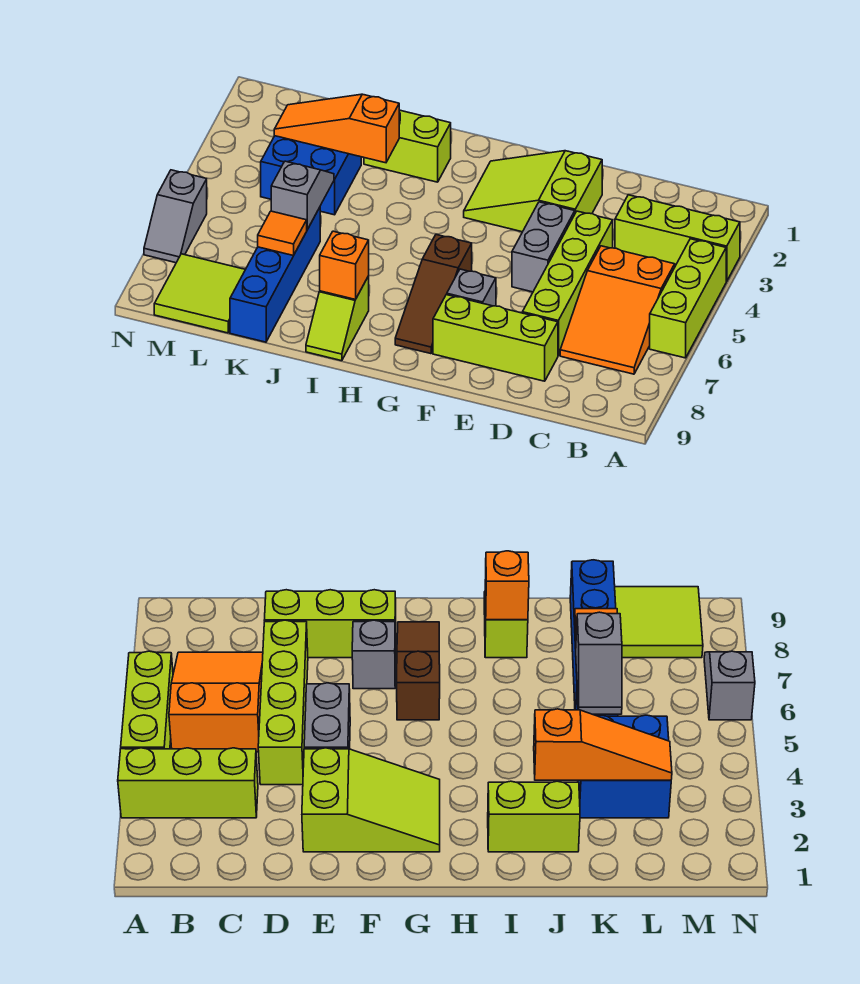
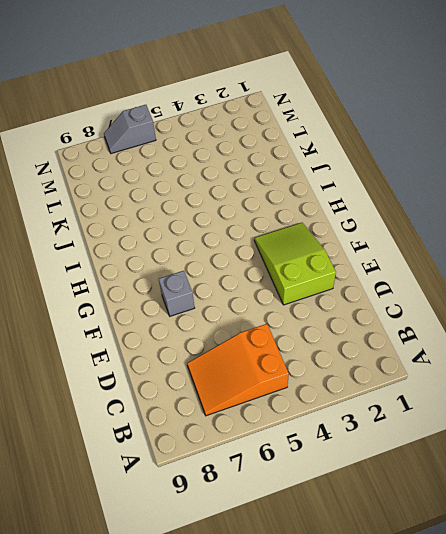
none -> lime 1x3 brick [615,195,740,282]
none -> lime 1x3 brick [650,239,726,358]
none -> lime 1x4 brick [522,211,613,356]

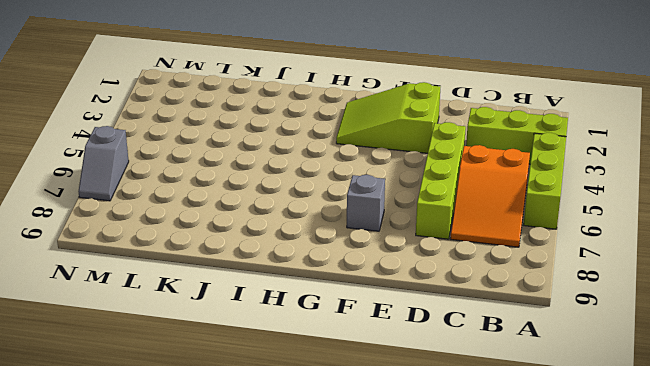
none -> lime 1x3 brick [433,295,558,381]
none -> grey 1x2 brick [512,202,575,292]
none -> brown 1x3 slope [395,235,472,354]

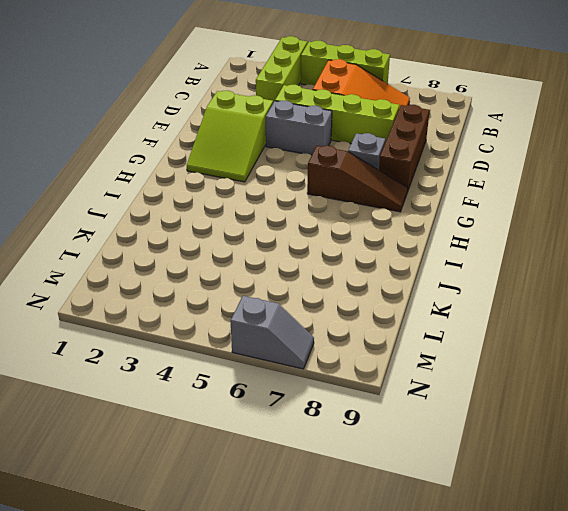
brown 1x3 brick [379,105,430,192] -> lime 1x3 brick [433,295,558,381]
none -> lime 1x2 brick [364,110,451,182]
none -> lime 1x2 slope [306,276,369,361]
none -> blue 2x2 brick [261,136,361,215]

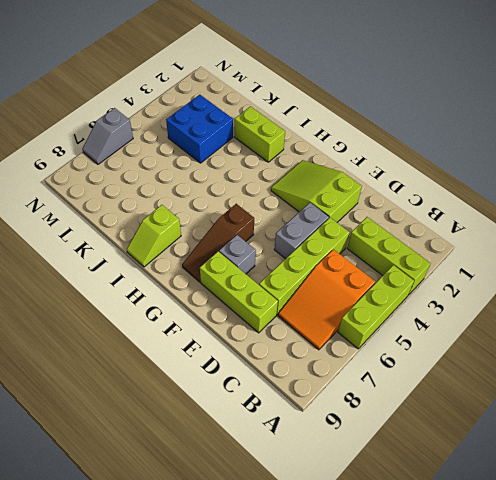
none -> blue 1x4 brick [230,207,320,342]
none -> lime 2x2 tile [154,254,245,333]
none -> orange 1x1 brick [320,231,369,299]

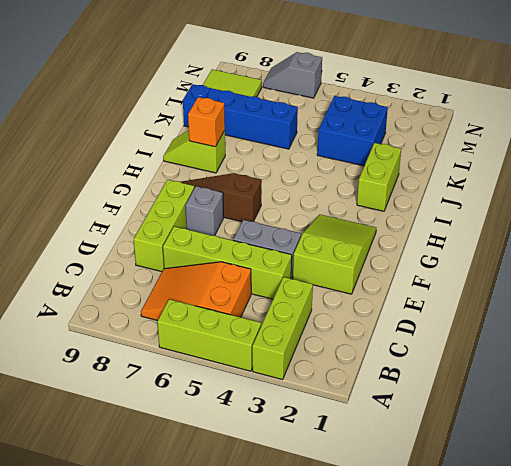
none -> orange 1x3 slope [274,94,399,163]
none -> grey 1x2 slope [271,161,334,230]
none -> orange 1x1 tile [258,211,307,256]

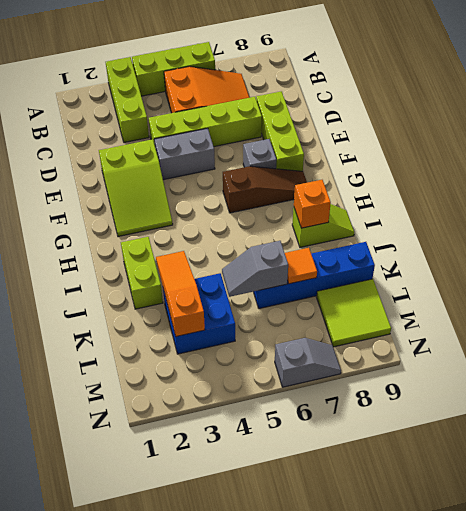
orange 1x3 slope [156,251,205,336] -> orange 1x3 slope turned to [274,94,399,163]

